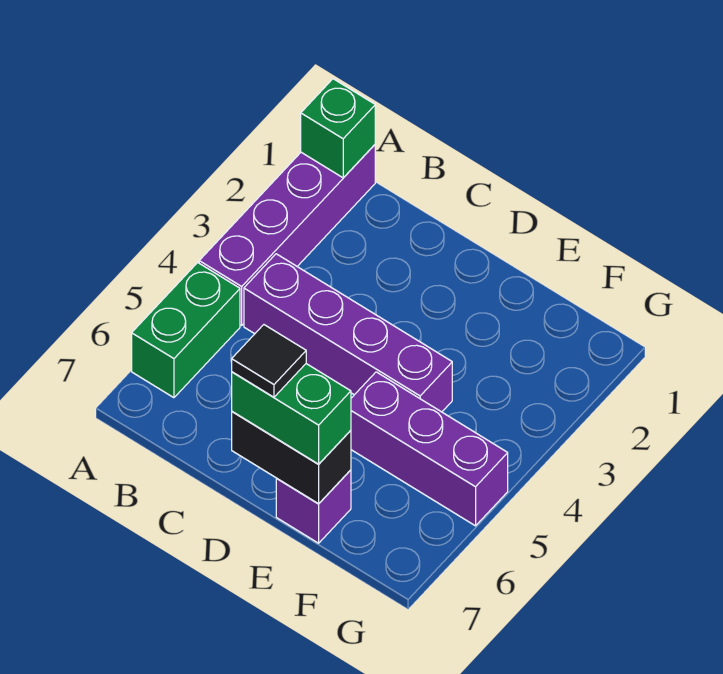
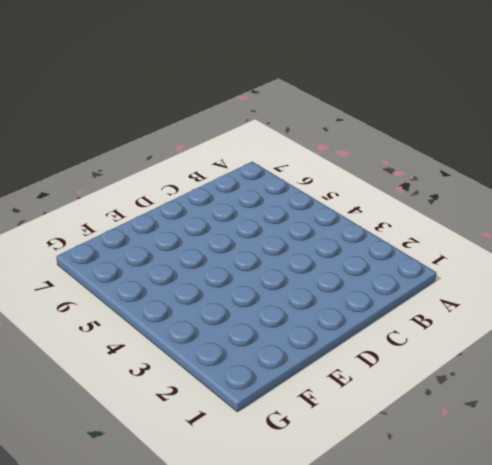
none -> purple 1x4 brick [199,145,375,325]
none -> green 1x2 brick [132,263,240,398]

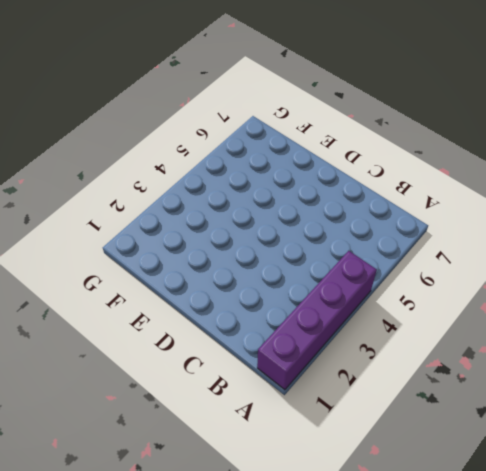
none -> green 1x2 brick [132,263,240,398]
none -> purple 1x4 brick [244,254,452,412]

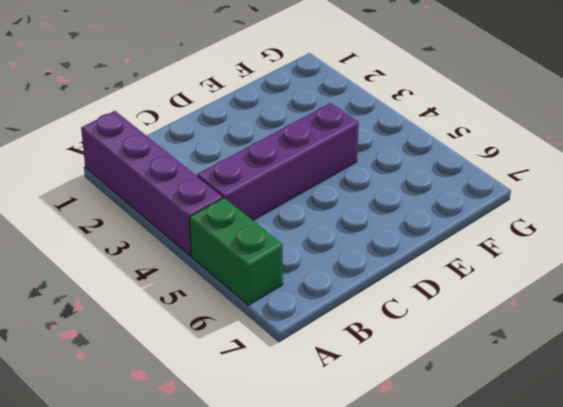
none -> purple 1x3 brick [351,372,508,526]
none -> purple 1x1 brick [276,470,351,543]

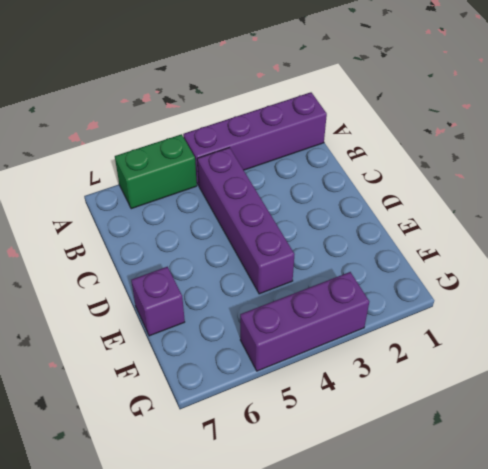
purple 1x3 brick [240,272,369,371] -> purple 1x3 brick turned to [351,372,508,526]
none -> green 1x1 brick [301,79,375,178]
none -> black 1x2 brick [232,412,351,504]

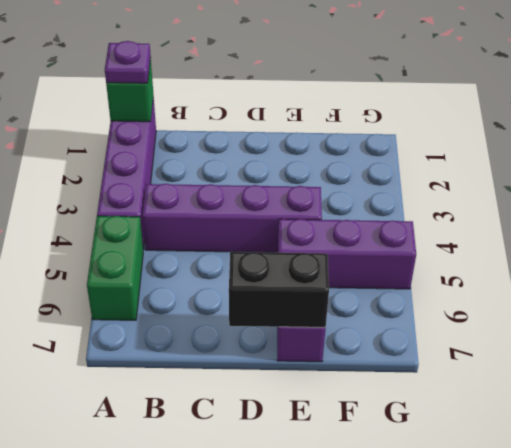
purple 1x1 plate [105,41,151,83] -> none
none -> green 1x2 brick [232,364,351,464]
none -> black 1x1 tile [232,325,306,397]

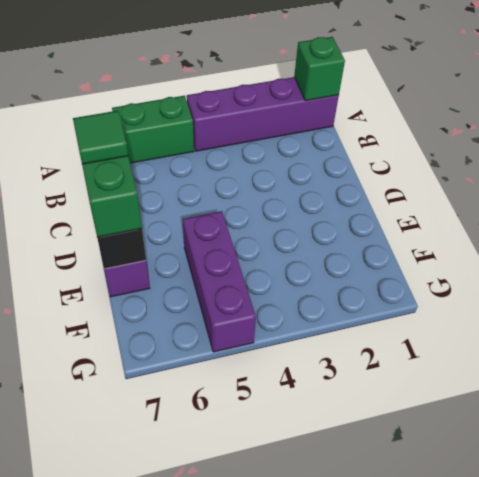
green 1x1 tile [73,111,128,164] -> black 1x1 tile [232,325,306,397]
none -> purple 1x4 brick [244,254,452,412]

